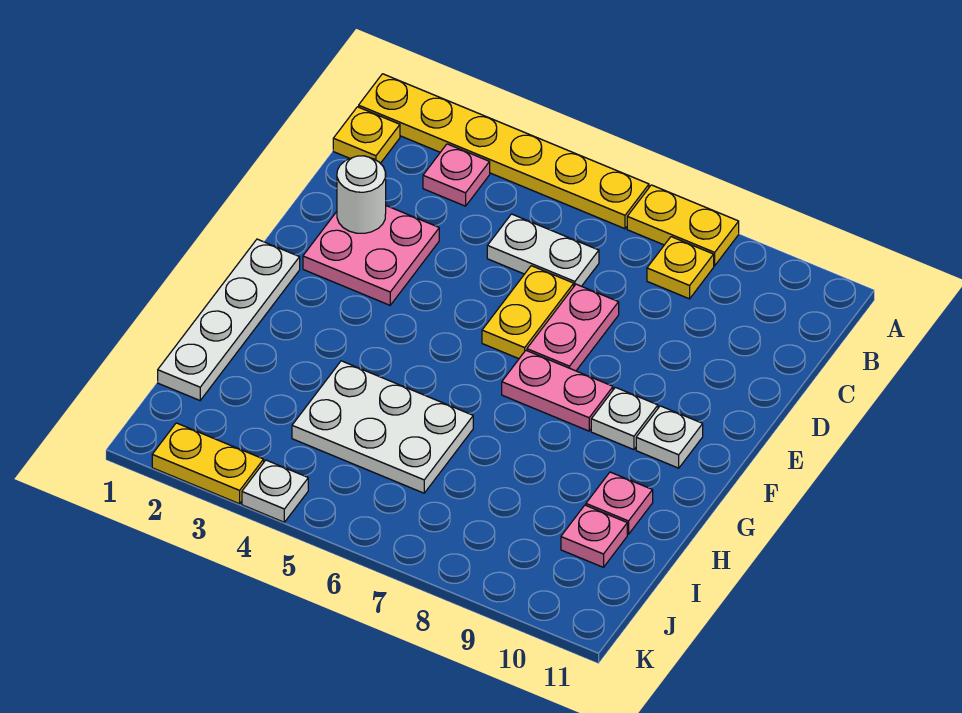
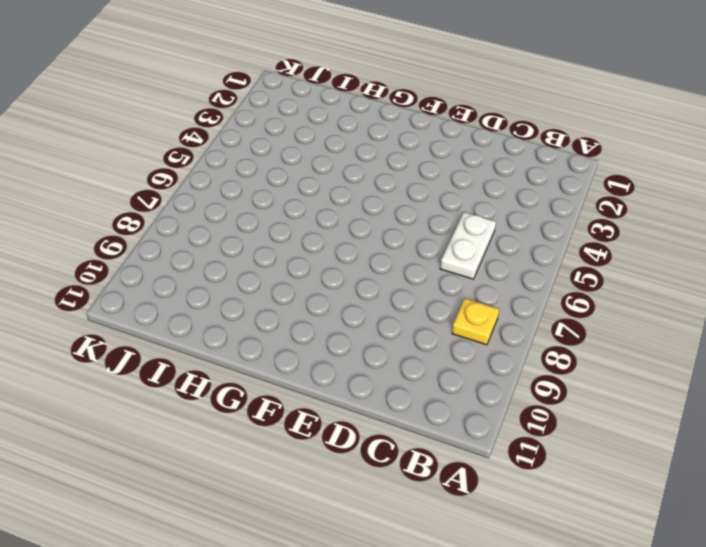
none -> yellow 1x6 plate [359,74,649,229]
none -> yellow 1x2 plate [627,185,739,266]
none -> yellow 1x1 plate [333,107,400,163]

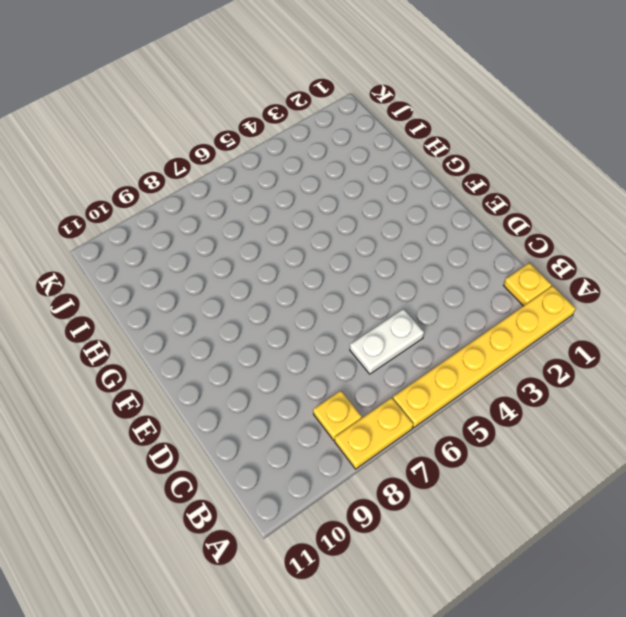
none -> pink 1x1 plate [423,144,490,206]
none -> pink 2x2 plate [303,206,439,305]
none -> yellow 1x2 plate [482,266,574,359]

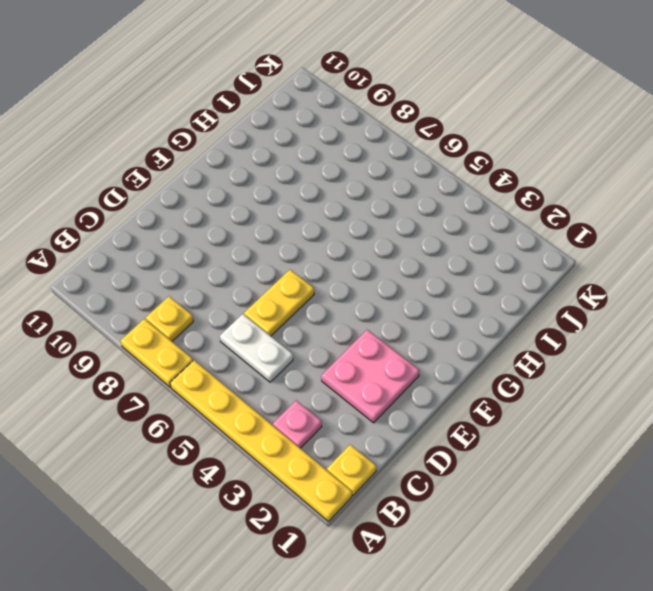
none -> pink 1x2 plate [527,284,619,371]
none -> white 1x4 plate [158,239,300,400]
none -> pink 1x2 plate [502,351,613,431]

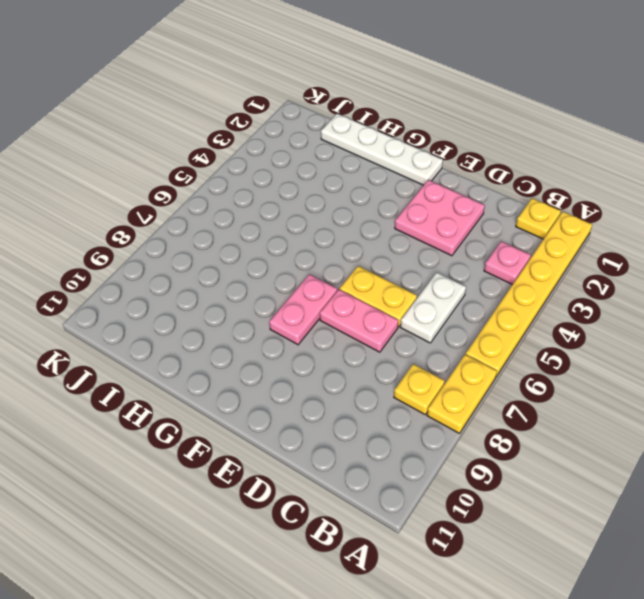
none -> white 1x1 plate [591,387,658,450]
none -> white 1x1 plate [636,406,703,468]
none -> white 2x3 plate [292,361,473,493]

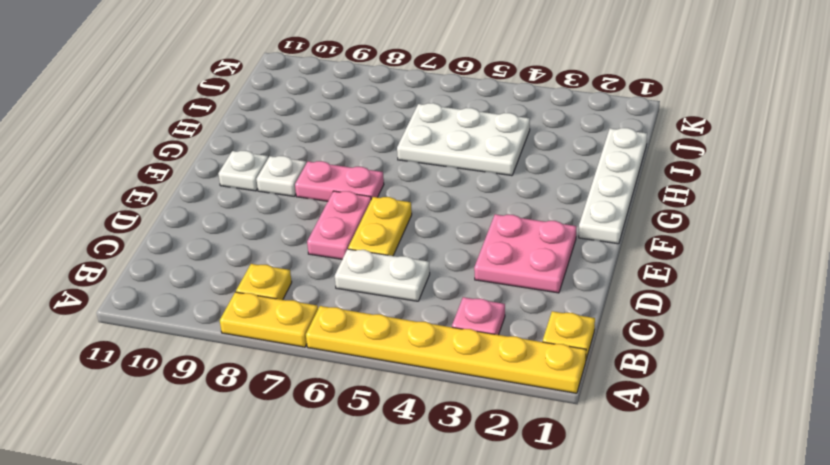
none -> pink 1x1 plate [586,472,653,534]
none -> pink 1x1 plate [561,505,627,567]
none -> yellow 1x2 plate [152,423,264,504]

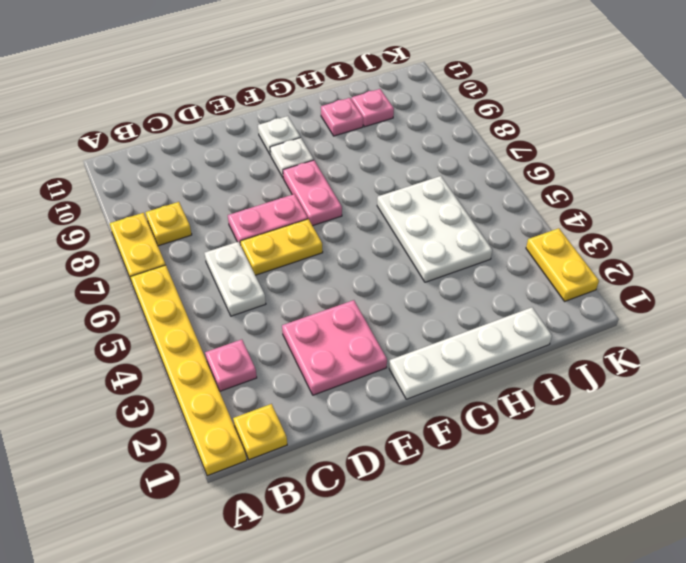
none -> white 1x1 plate [242,460,308,522]
none -> white 1x1 round brick [337,156,386,233]

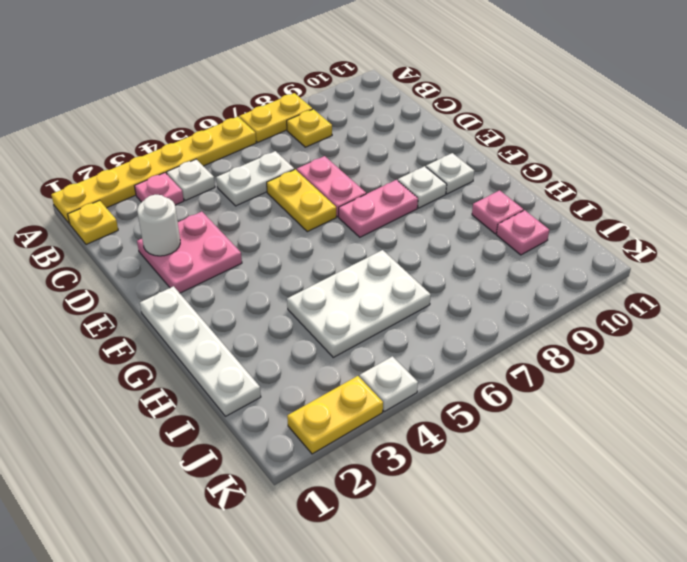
white 1x1 plate [167,159,215,200] -> none

